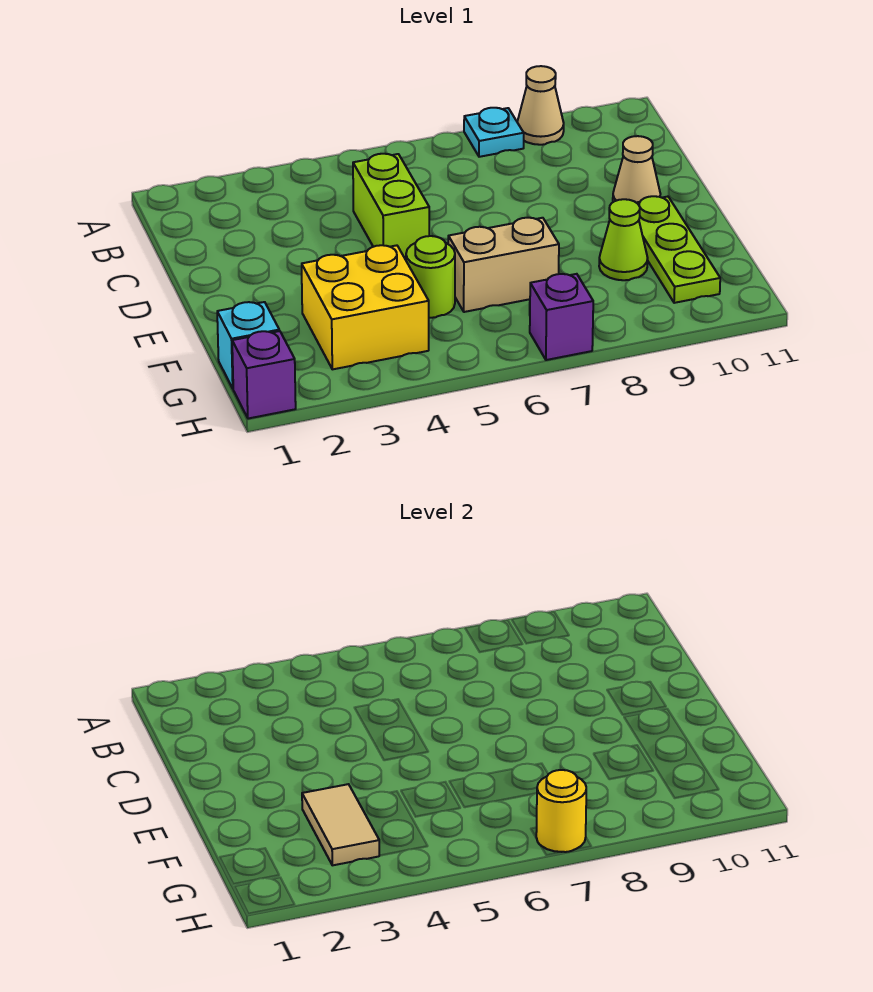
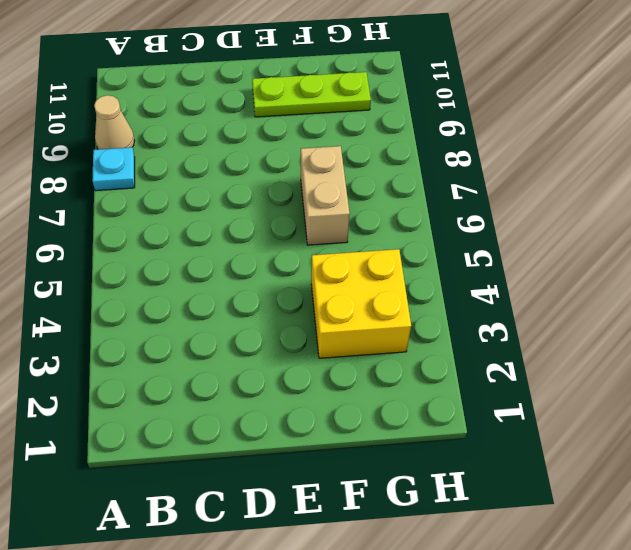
none -> lime 1x2 brick [353,154,429,260]
none -> tan 1x1 cone [613,136,660,202]
none -> lime 1x1 round brick [406,236,455,318]

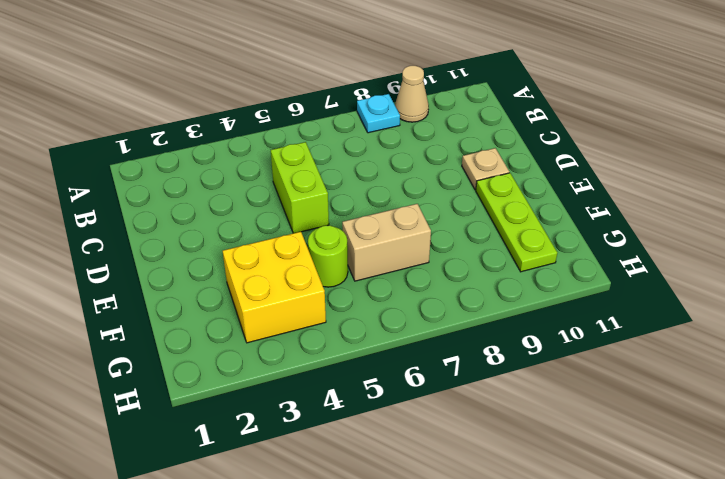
tan 1x1 plate [462,148,509,190] -> tan 1x1 cone [613,136,660,202]
none -> lime 1x1 cone [599,199,648,280]
none -> cyan 1x1 brick [217,302,279,388]
none -> purple 1x1 brick [232,331,296,419]

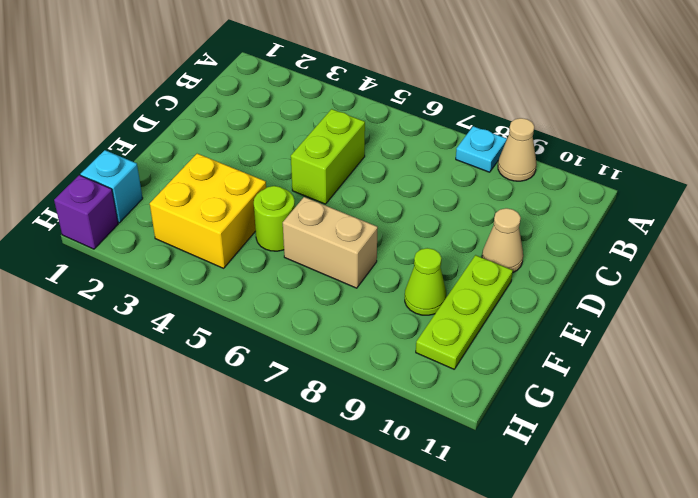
none -> purple 1x1 brick [530,274,593,360]
none -> tan 1x2 tile [302,784,379,865]
none -> yellow 1x1 round brick [536,770,586,852]

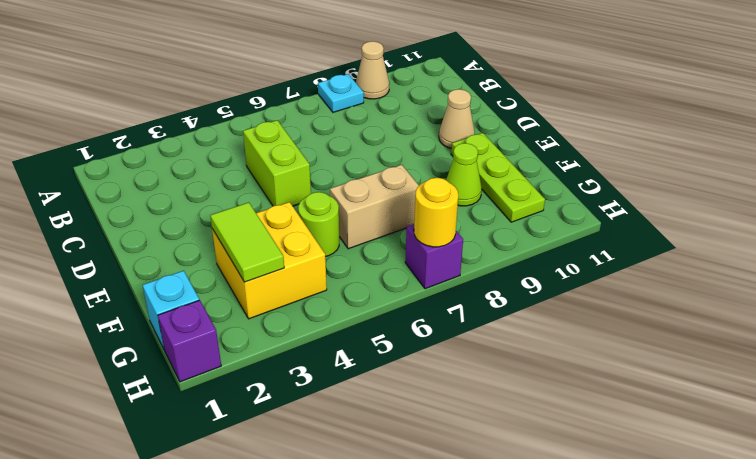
lime 1x2 tile [210,202,284,282] -> tan 1x2 tile [302,784,379,865]

